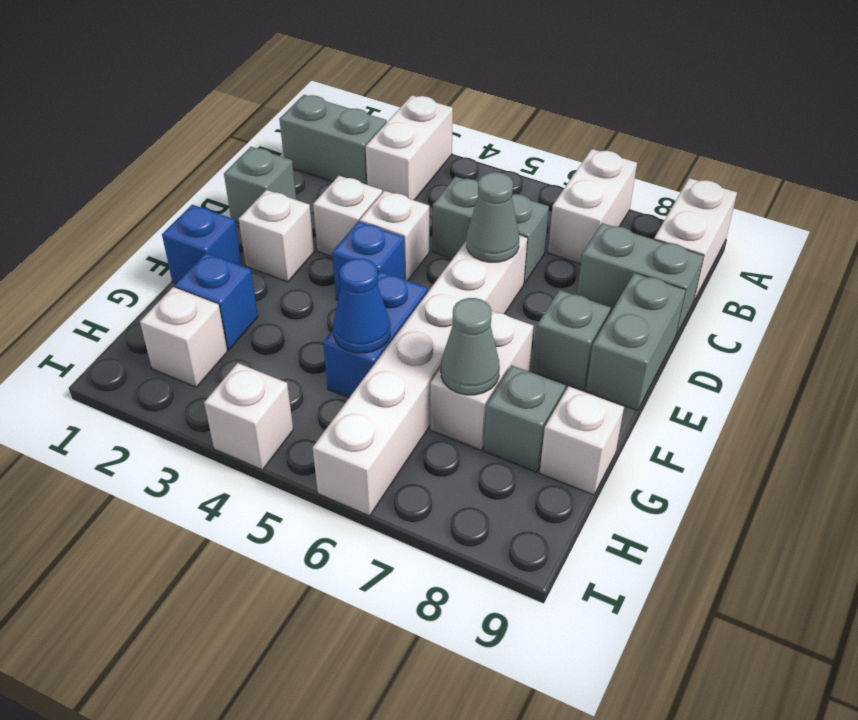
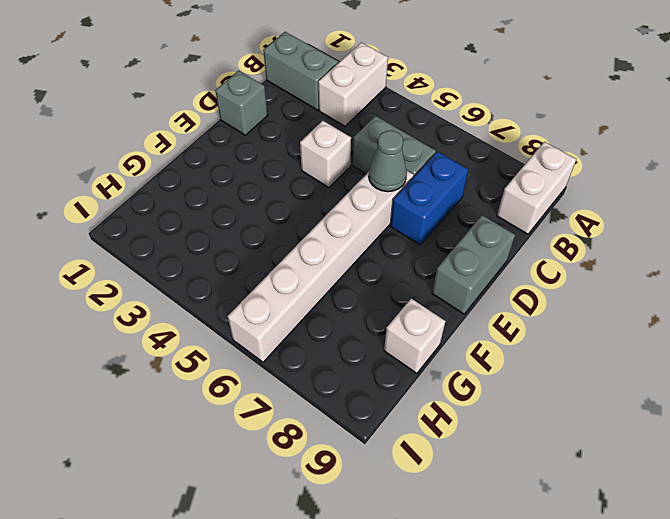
blue 1x2 brick [390,152,468,245] -> blue 1x2 brick moved to [323,271,428,398]
none -> white 1x2 brick [548,149,637,264]
none -> grey 1x2 brick [577,223,704,335]
none -> white 1x1 brick [313,176,382,257]

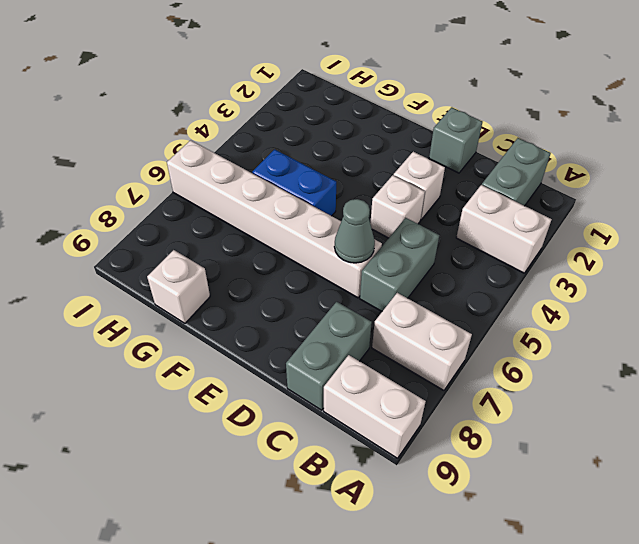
none -> grey 1x2 brick [586,273,686,411]
none -> white 1x1 brick [239,190,314,282]
none -> blue 1x1 brick [332,221,405,300]

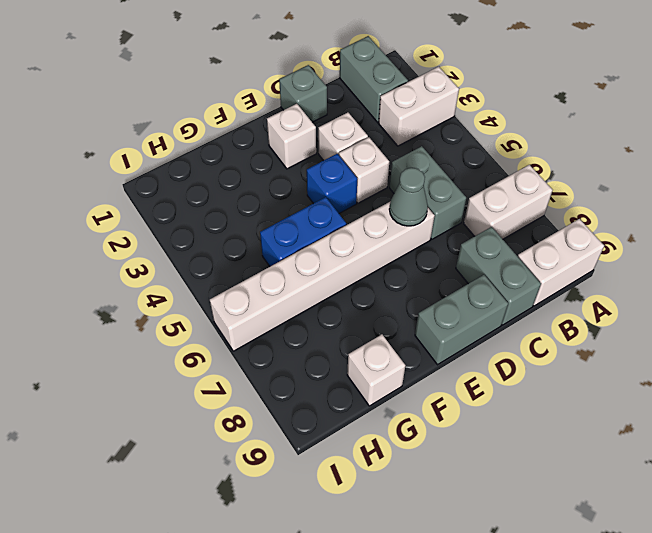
none -> grey 1x1 brick [533,290,611,390]
none -> blue 1x1 brick [162,205,242,283]
none -> white 1x2 brick [430,311,533,450]

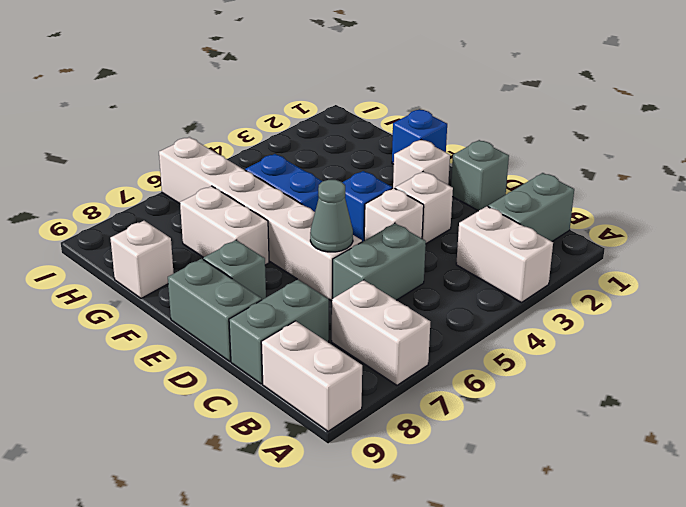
none -> blue 1x1 brick [175,253,258,350]
none -> grey 1x1 brick [484,365,566,472]
none -> white 1x1 brick [140,287,227,387]

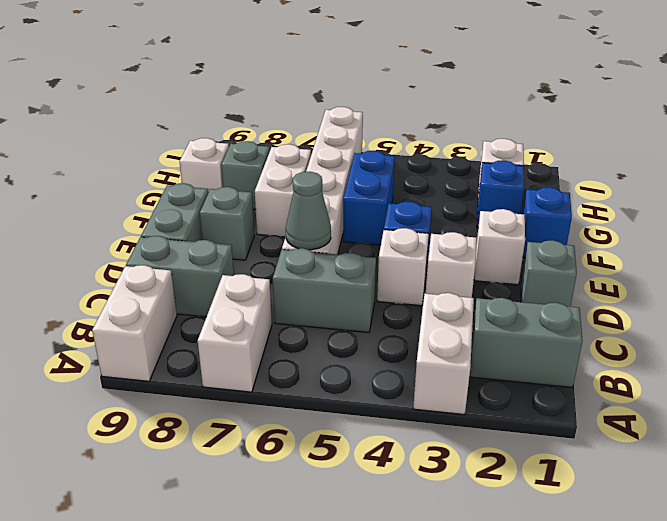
none -> white 1x1 brick [204,363,293,470]
none -> blue 1x1 cone [333,258,390,353]
none -> grey 1x1 cone [441,298,500,395]

